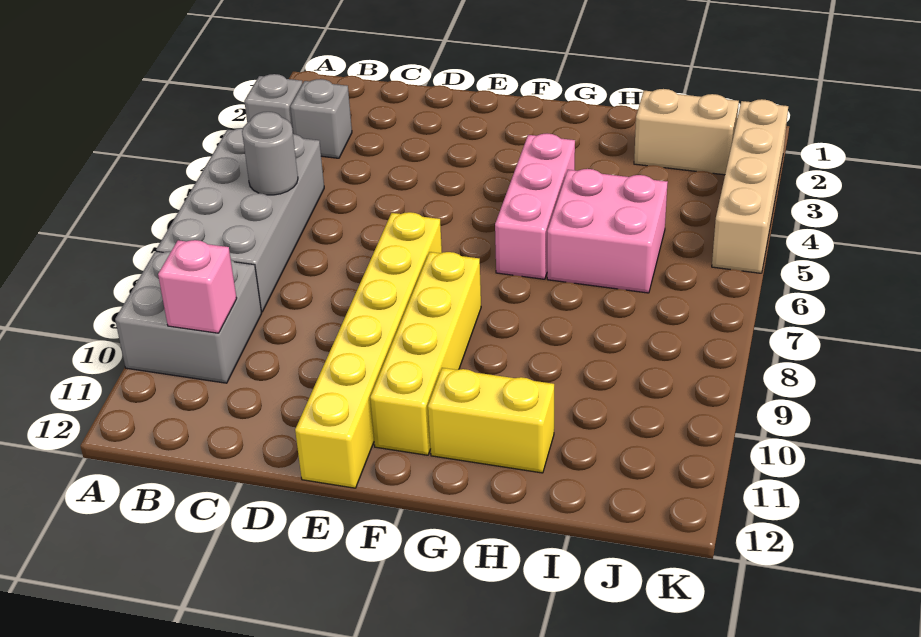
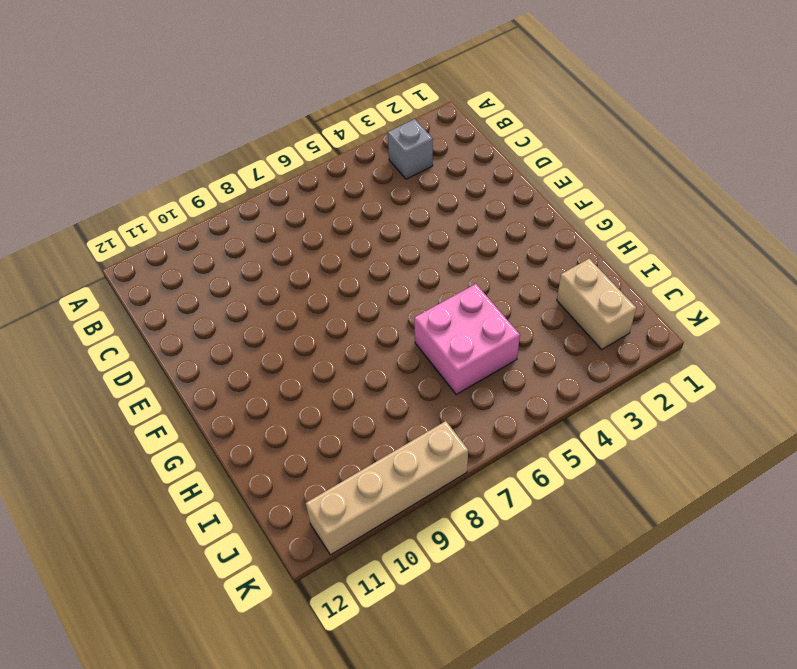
tan 1x4 brick [306,421,468,555] -> tan 1x4 brick moved to [712,99,788,273]
none -> grey 1x1 brick [244,74,303,131]
none -> grey 2x4 brick [156,128,324,312]
none -> grey 2x2 brick [115,251,262,383]

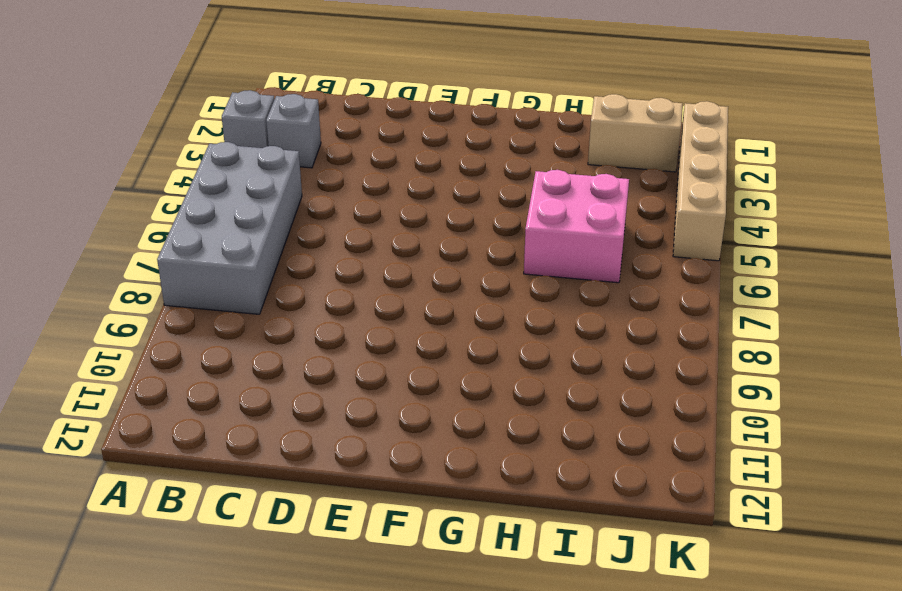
none -> grey 2x2 brick [115,251,262,383]
none -> yellow 1x6 brick [295,212,442,488]
none -> yellow 1x4 brick [370,252,481,455]

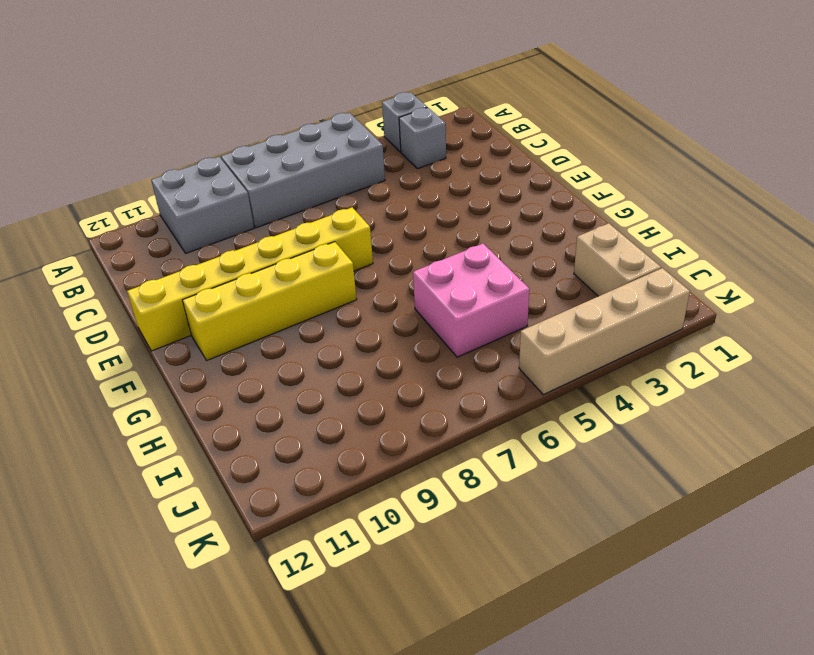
none -> pink 1x3 brick [495,134,575,279]
none -> yellow 1x2 brick [428,368,554,473]
none -> grey 1x1 round brick [242,112,298,195]

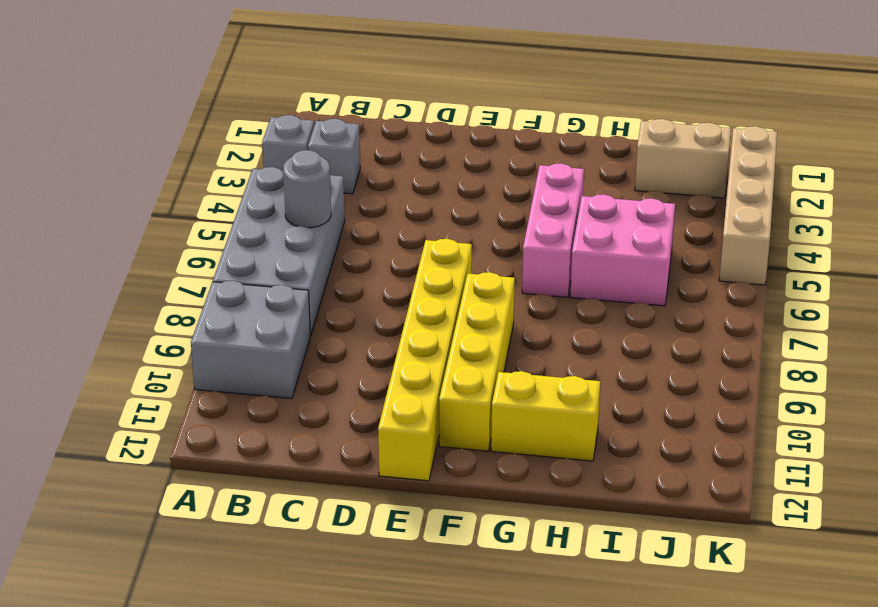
none -> pink 1x1 brick [158,240,237,333]

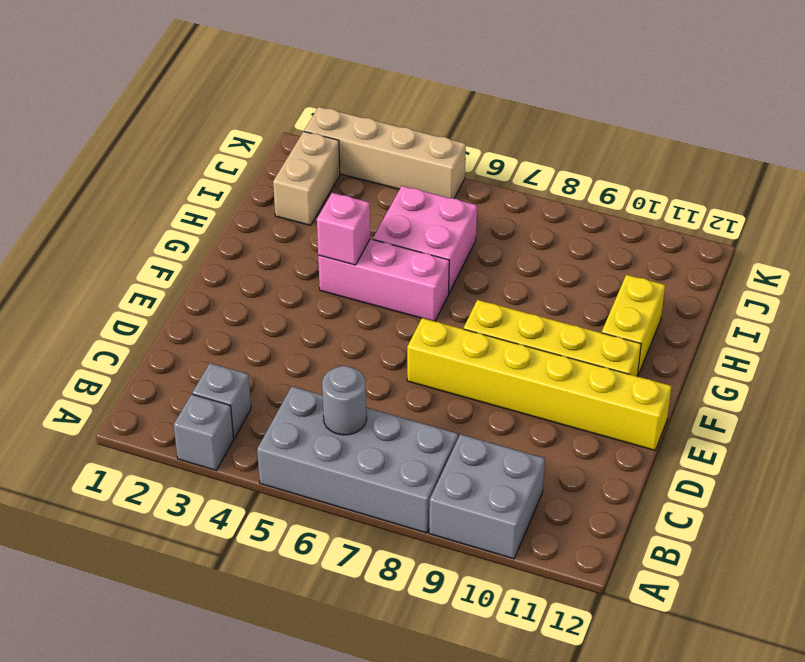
pink 1x1 brick [317,193,370,265] -> pink 1x1 brick moved to [158,240,237,333]

